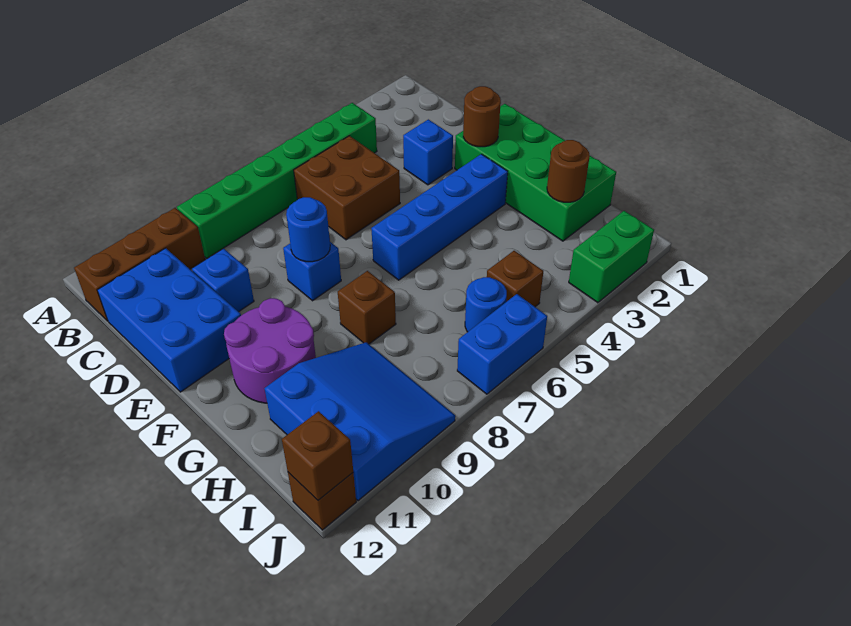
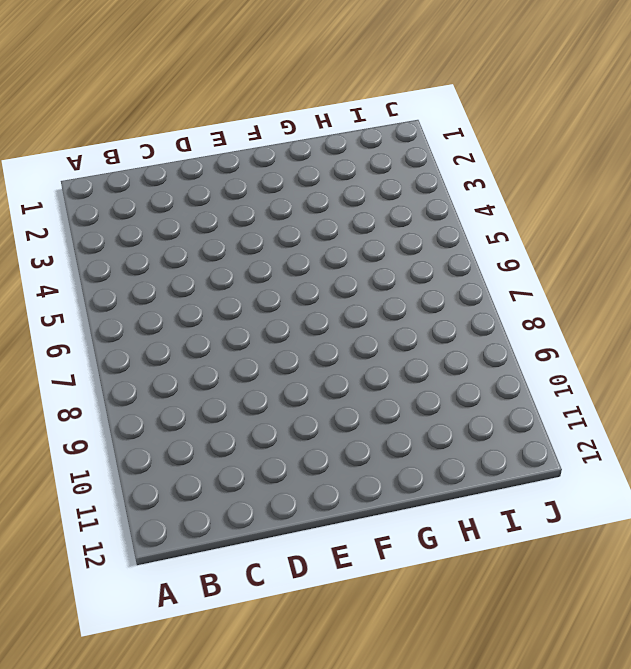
none -> green 1x6 brick [177,103,377,258]
none -> brown 1x3 brick [74,208,205,321]
none -> brown 2x2 brick [294,136,400,240]

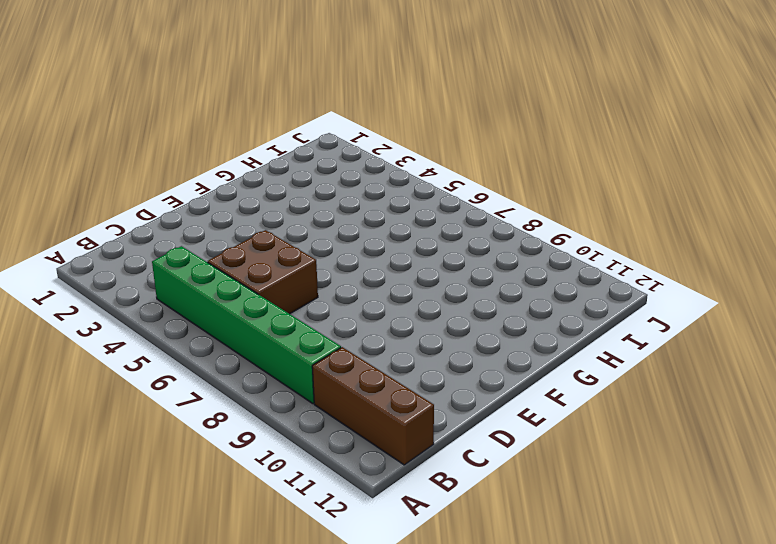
none -> blue 2x3 brick [98,248,241,392]
none -> blue 1x1 brick [403,119,453,185]
none -> blue 1x1 brick [192,248,254,312]

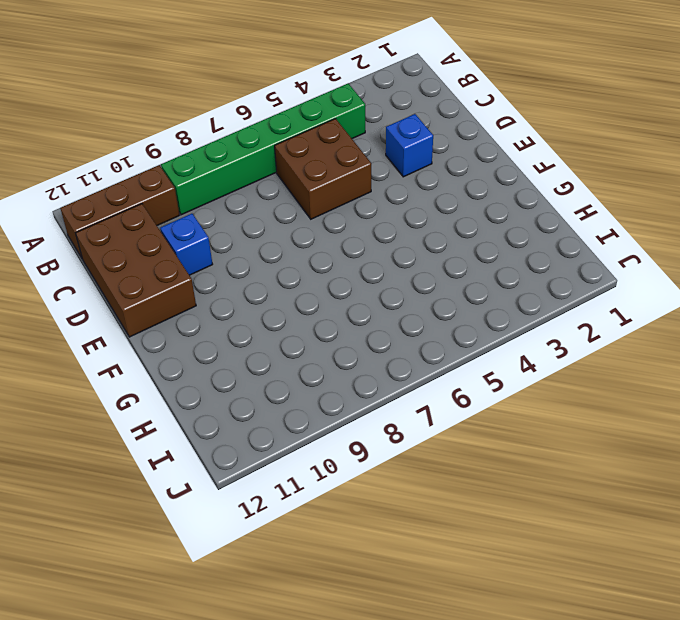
brown 2x3 brick [76,204,196,337] -> blue 2x3 brick [98,248,241,392]
none -> green 2x4 brick [455,104,616,241]
none -> blue 1x1 brick [283,242,341,301]
none -> blue 1x4 brick [371,154,508,280]

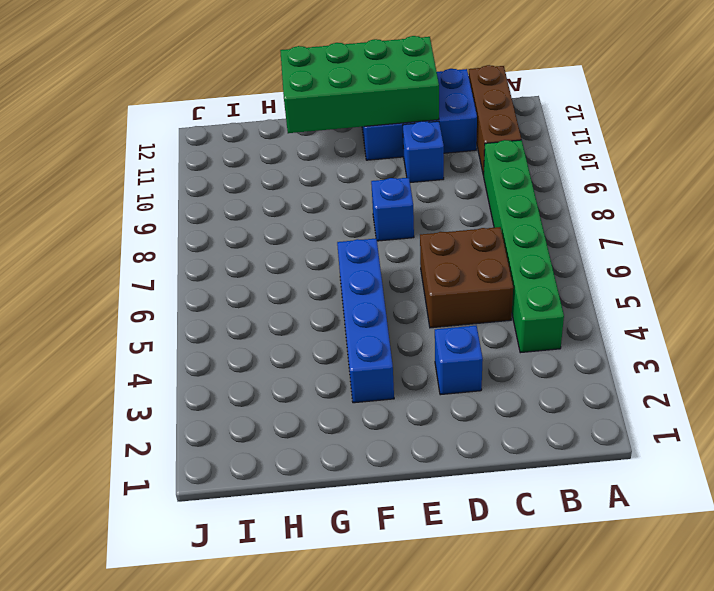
green 2x4 brick [280,36,439,133] -> green 2x4 brick moved to [455,104,616,241]
none -> purple 2x2 round brick [224,298,316,403]
none -> brown 1x1 brick [338,271,396,344]
none -> blue 3x3 slope [264,342,455,501]

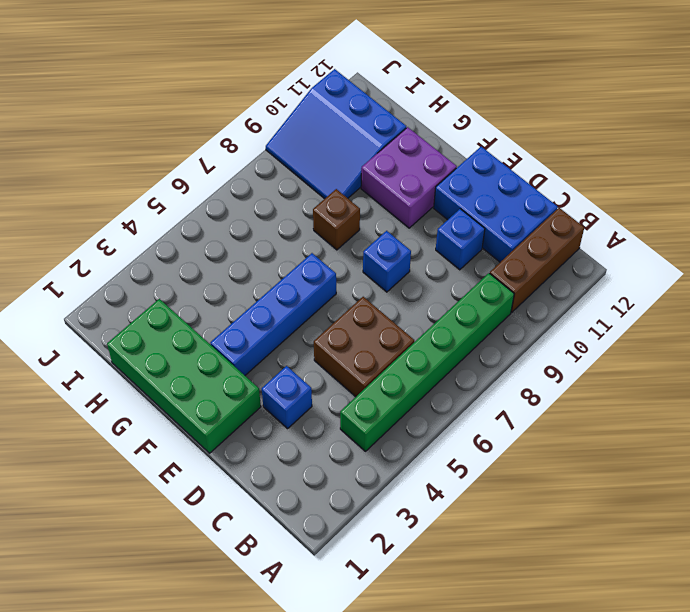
purple 2x2 brick [361,127,457,228] -> purple 2x2 round brick [224,298,316,403]
none -> brown 1x1 brick [487,251,543,307]
none -> blue 1x1 round brick [465,277,507,332]
none -> green 1x2 brick [569,211,654,303]

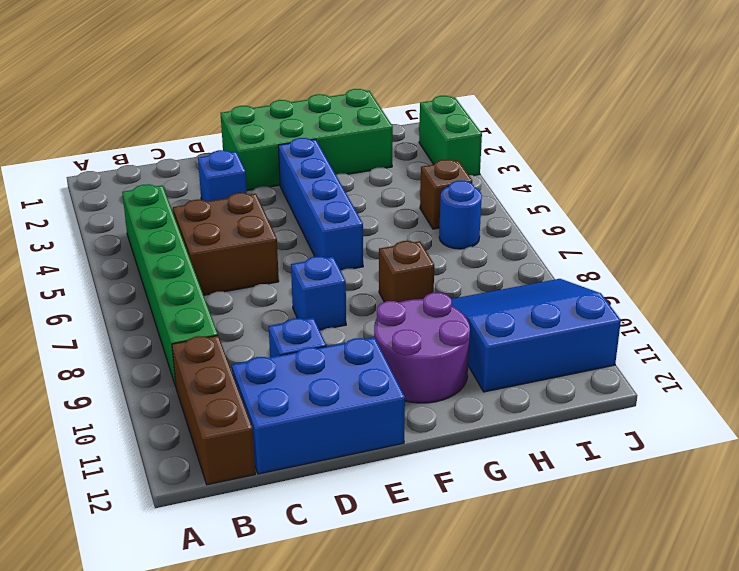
none -> blue 1x2 brick [457,294,547,394]
none -> brown 1x1 brick [288,472,356,530]
none -> brown 1x1 round brick [463,86,501,147]

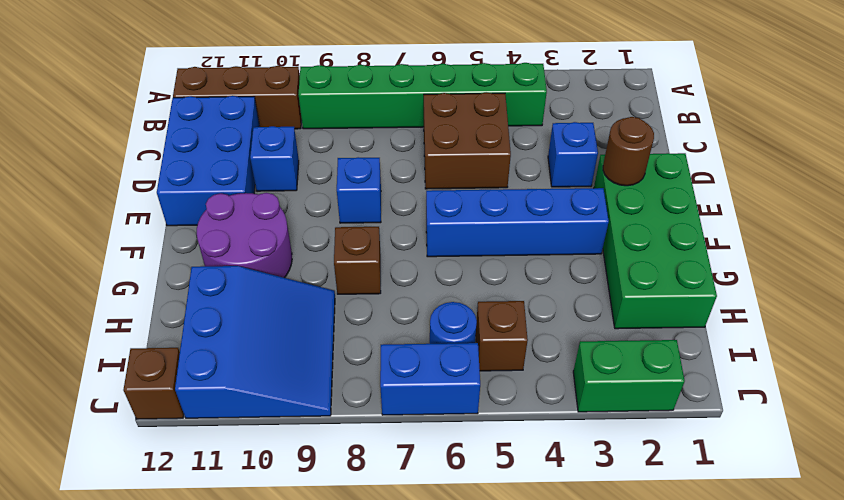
none -> blue 1x1 round brick [286,197,330,262]
none -> brown 1x1 round brick [547,140,590,202]
none -> brown 1x1 brick [282,411,353,500]

